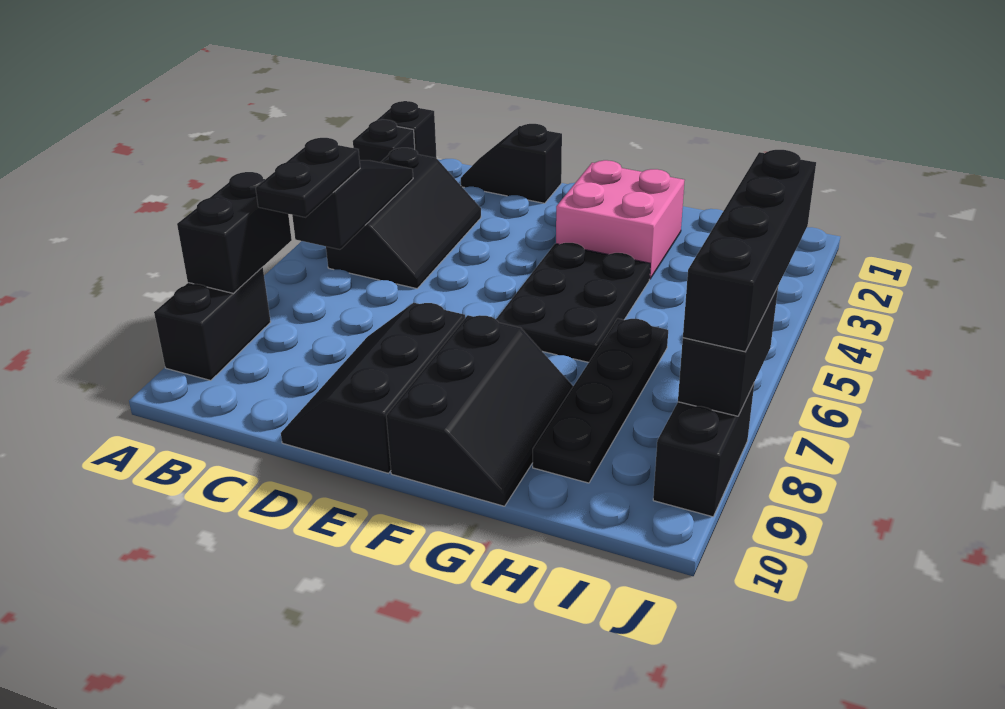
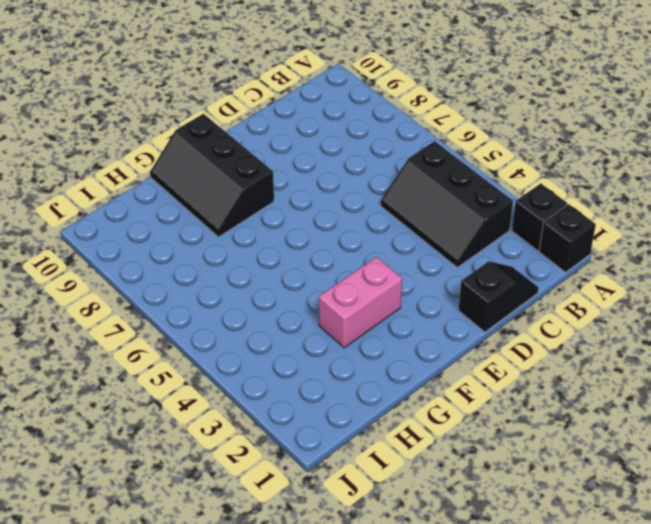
pink 1x2 brick [319,257,402,348] -> pink 2x2 brick [556,160,685,279]
none -> black 1x2 brick [154,267,271,380]
none -> black 2x3 slope [281,303,465,473]
none -> black 2x3 plate [496,243,650,362]

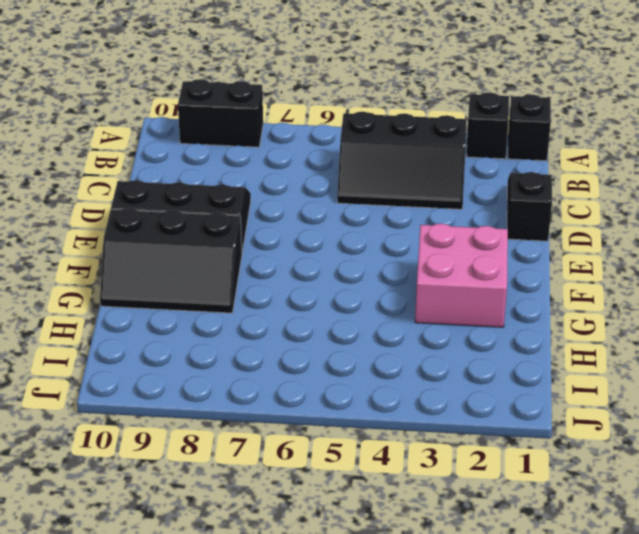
none -> black 2x3 plate [496,243,650,362]
none -> black 1x4 plate [533,318,668,483]
none -> black 1x2 brick [653,384,754,517]

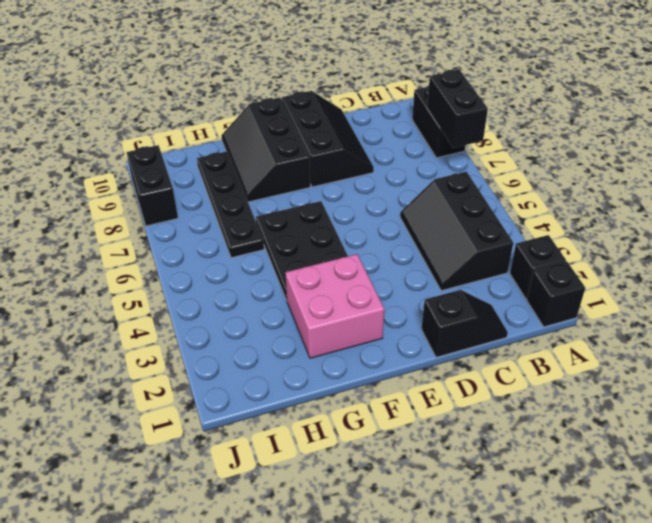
none -> black 1x3 slope [292,160,413,249]
none -> black 1x2 brick [678,287,778,416]
none -> black 1x2 plate [256,138,360,217]

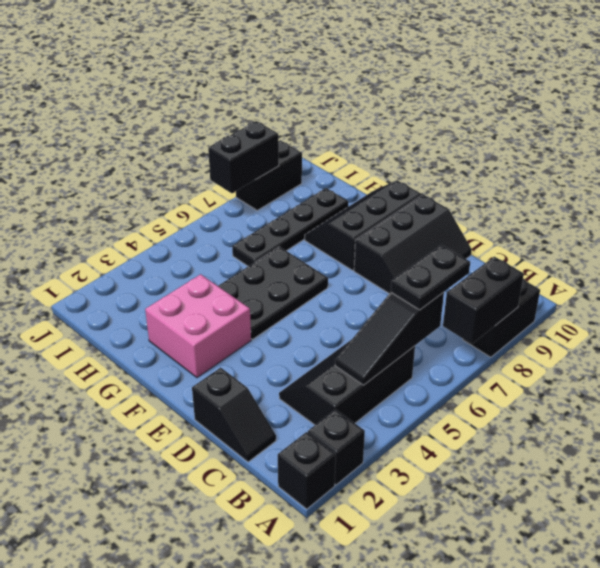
none -> black 1x4 brick [683,150,816,352]

